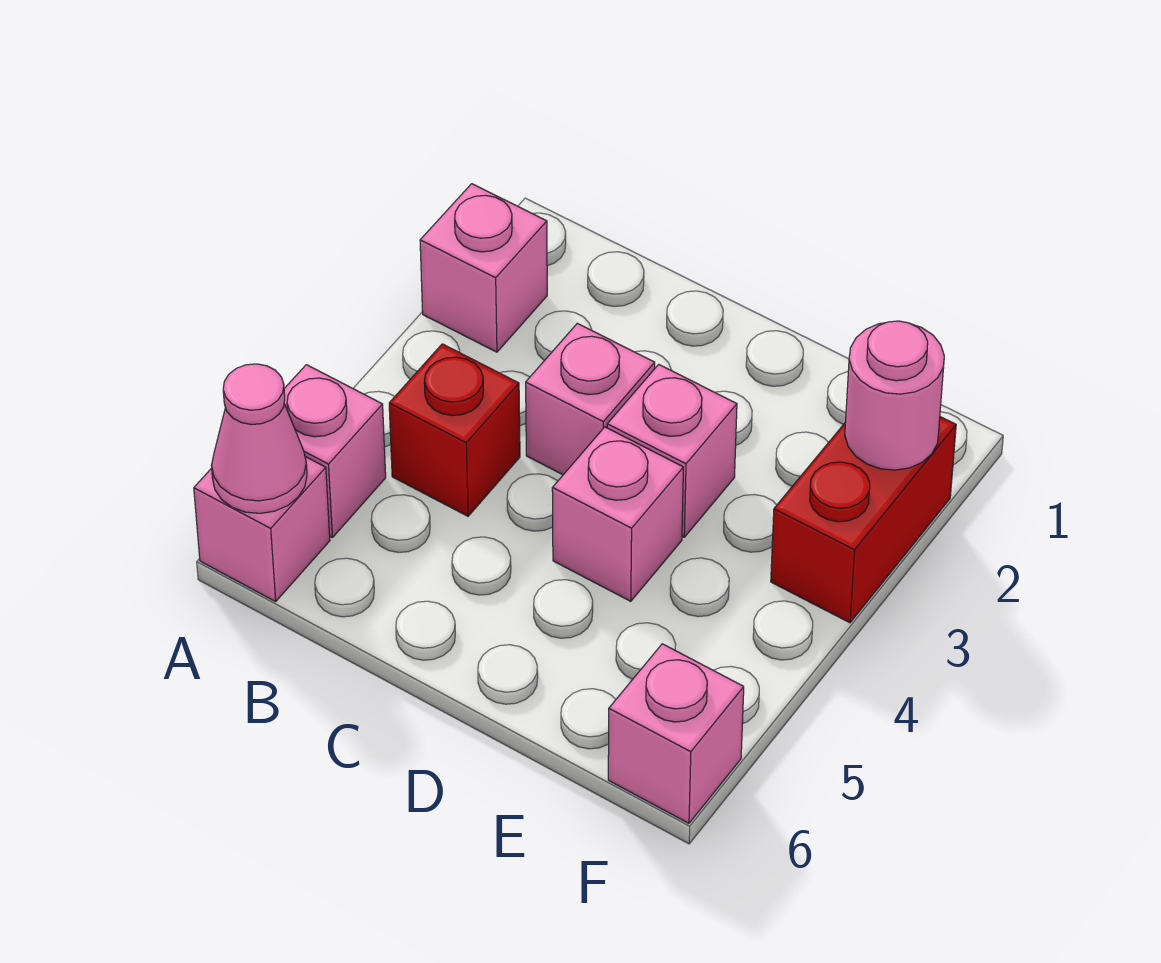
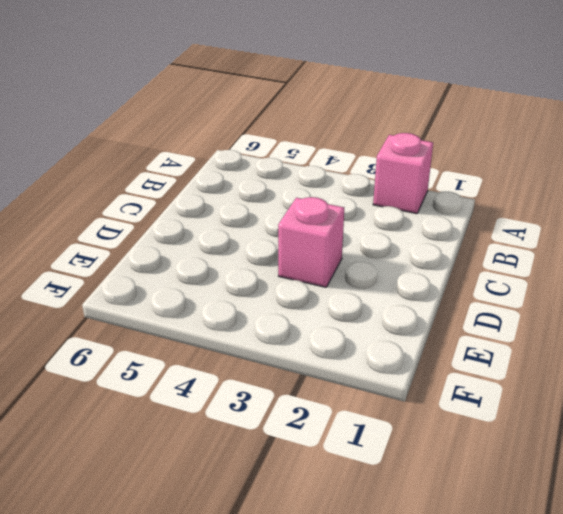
none -> pink 1x1 brick [284,365,386,538]
none -> pink 1x1 brick [194,457,330,602]

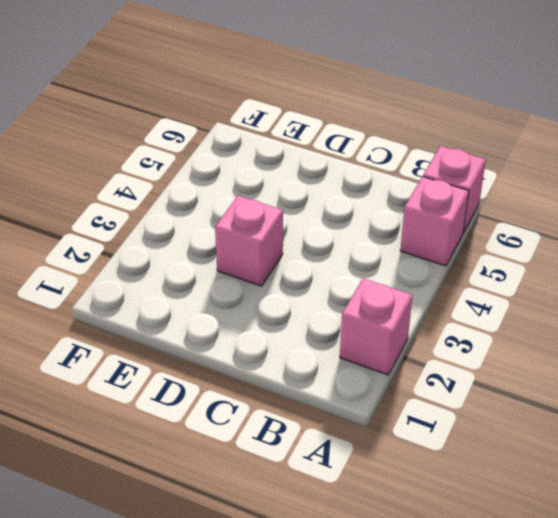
none -> red 1x1 brick [389,344,520,516]
none -> pink 1x1 brick [526,323,655,475]

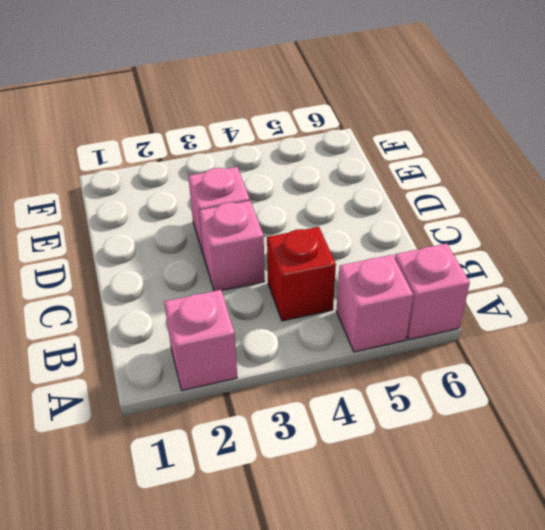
none -> pink 1x1 brick [552,427,683,601]
none -> red 1x2 brick [771,417,956,623]

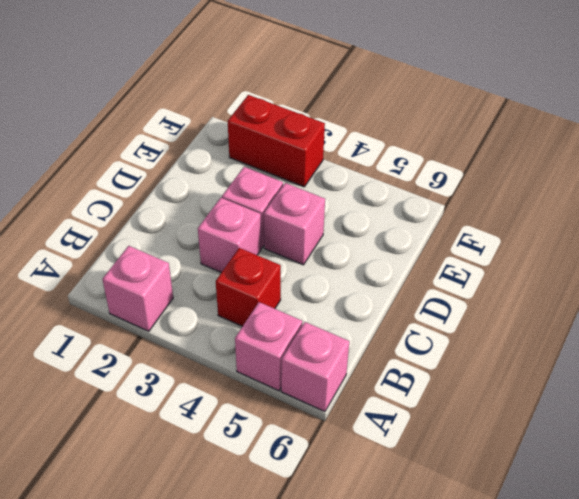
none -> pink 1x1 brick [608,644,744,823]
none -> pink 1x1 cone [211,364,307,513]

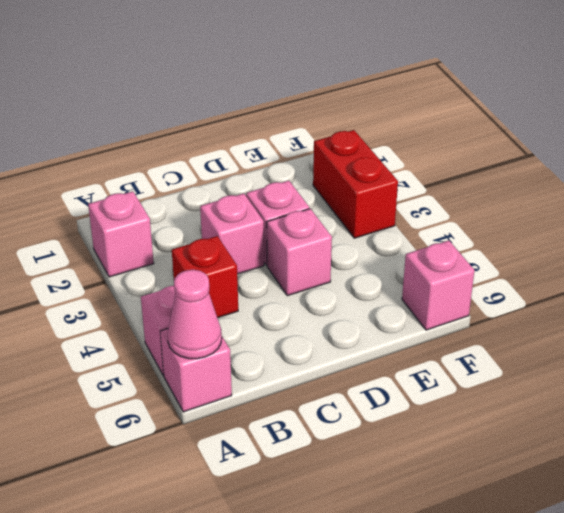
none -> pink 1x1 round brick [845,321,944,470]

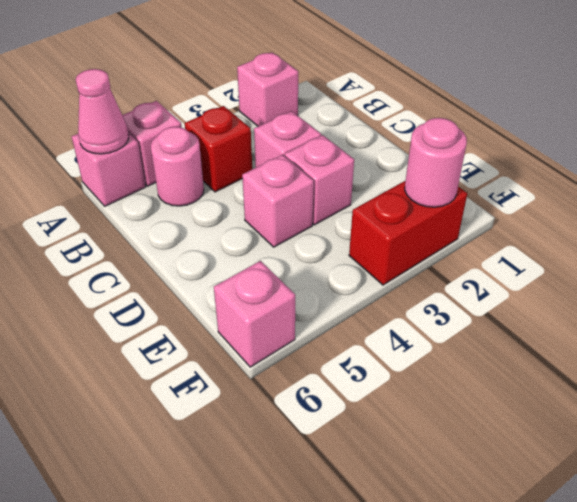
pink 1x1 round brick [151,127,204,206] -> none

